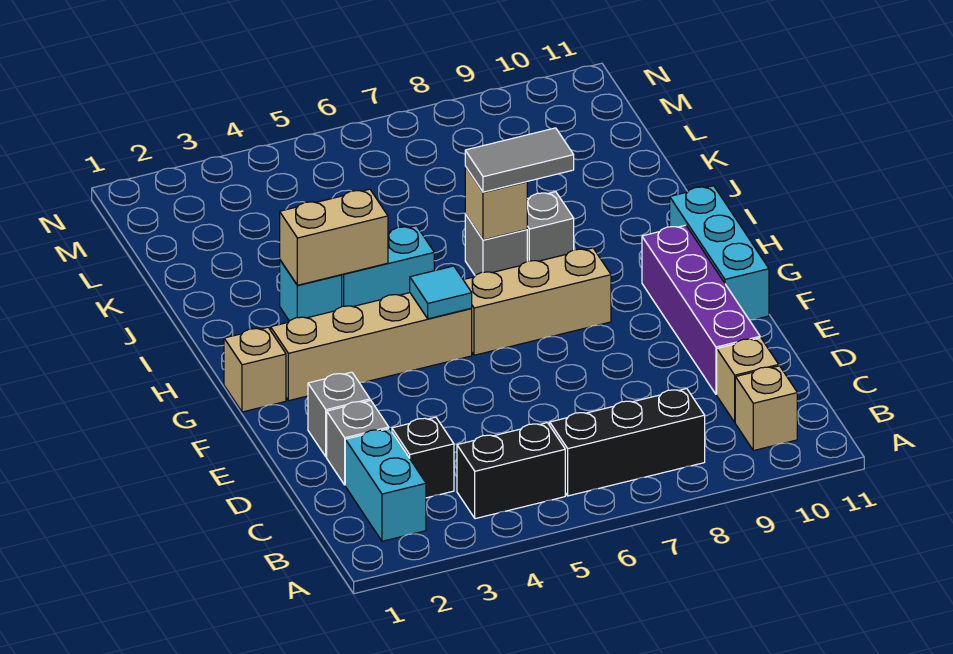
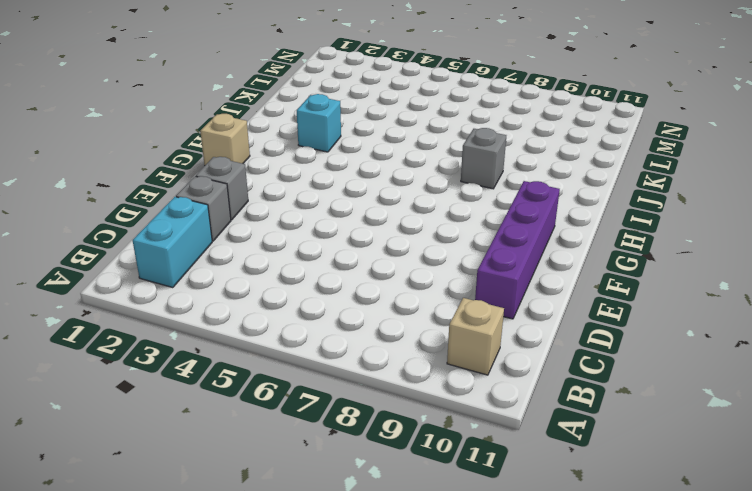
none -> black 1x2 brick [457,423,565,519]
none -> black 1x3 brick [550,389,705,496]
none -> black 1x1 brick [392,417,454,498]

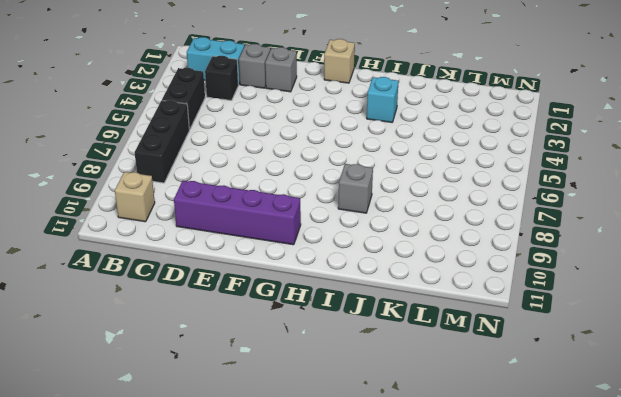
none -> tan 1x1 brick [717,338,779,422]
none -> cyan 1x3 brick [670,186,769,320]
none -> tan 1x4 brick [271,293,472,401]

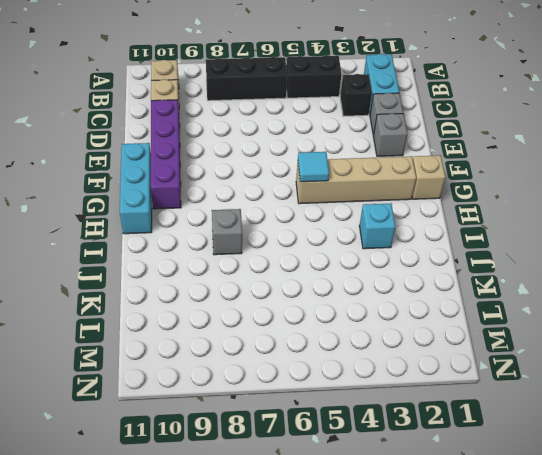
none -> tan 1x3 brick [464,248,611,355]
none -> cyan 1x2 brick [342,226,434,307]
none -> grey 1x1 brick [465,214,527,275]

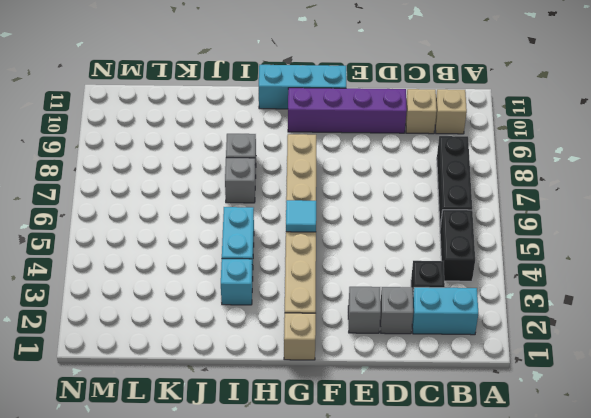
none -> tan 1x2 brick [280,189,388,285]
none -> tan 1x1 brick [465,166,527,240]
none -> grey 1x2 tile [465,128,574,192]

